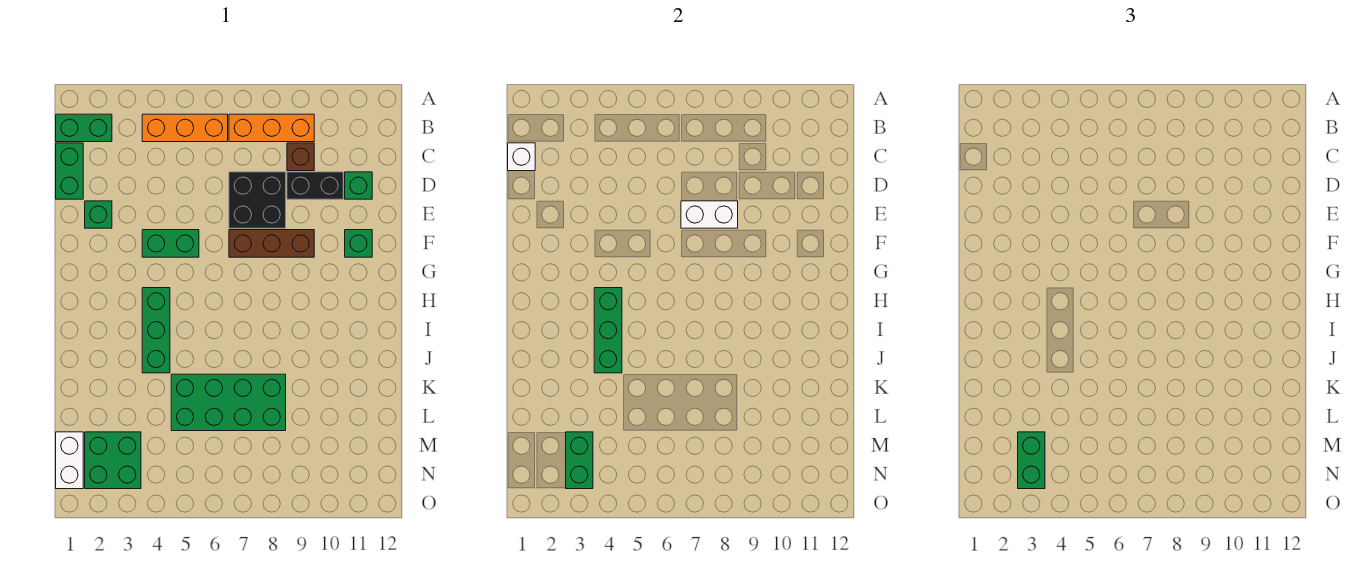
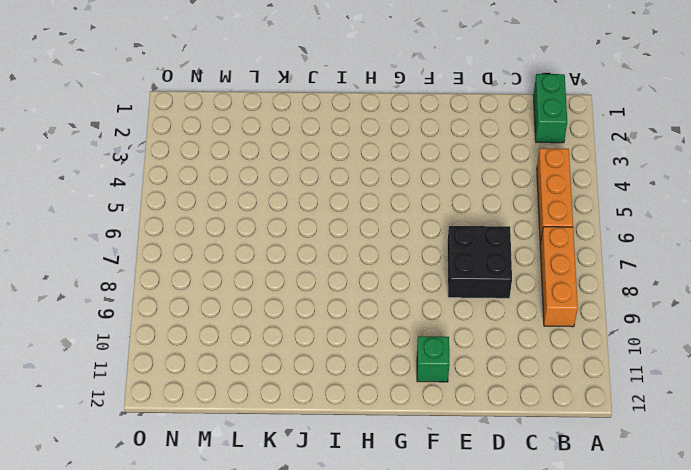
none -> green 1x2 brick [56,143,83,199]
none -> brown 1x1 brick [287,143,314,171]
none -> black 1x2 brick [287,172,343,199]

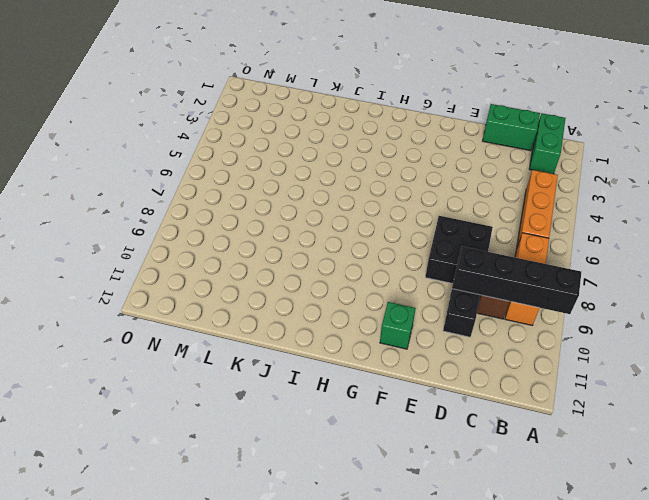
black 1x4 brick [452,246,581,314] -> none
none -> green 1x1 brick [345,172,372,199]
none -> green 1x1 brick [85,201,112,228]
none -> green 1x2 brick [142,230,199,257]

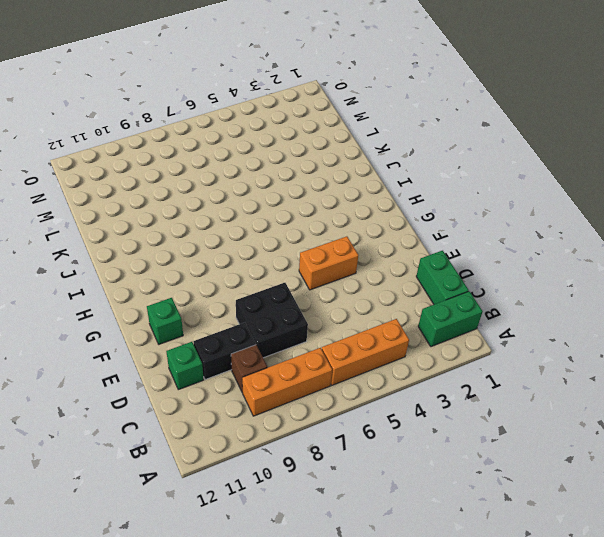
orange 1x2 brick [299,236,358,290] -> green 1x2 brick [142,230,199,257]
none -> green 1x1 brick [85,201,112,228]
none -> brown 1x3 brick [229,230,314,257]
none -> green 1x3 brick [142,288,170,373]

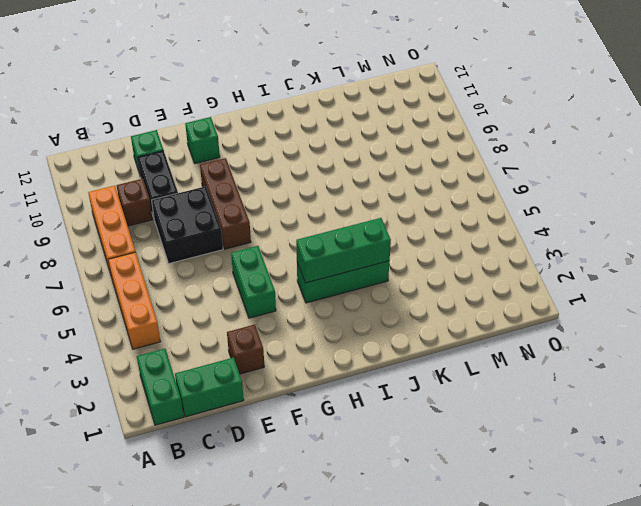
brown 1x1 brick [227,325,264,374] -> green 1x1 brick [85,201,112,228]
none -> green 2x4 brick [171,374,286,431]
none -> white 1x2 brick [56,432,83,489]
none -> green 2x2 brick [85,432,141,489]

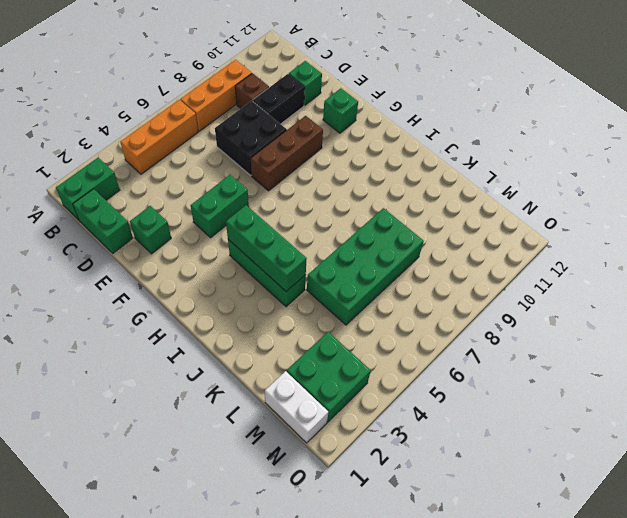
none -> white 1x1 brick [508,143,535,171]
none -> white 1x2 brick [681,201,738,228]
none -> green 1x2 brick [566,432,593,489]

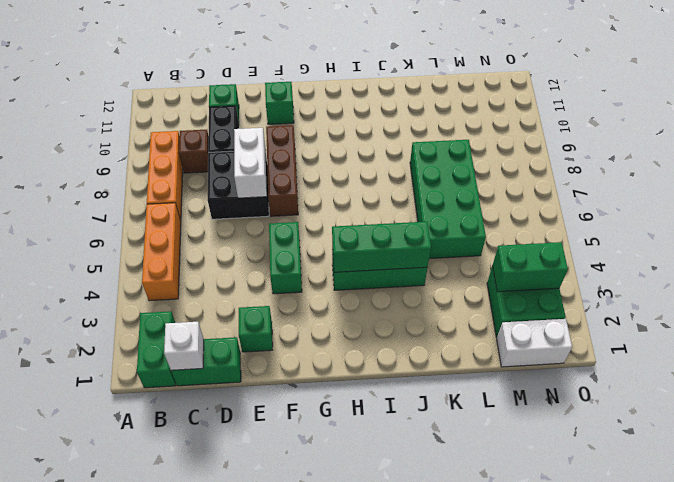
none -> green 1x2 brick [1018,432,1045,489]

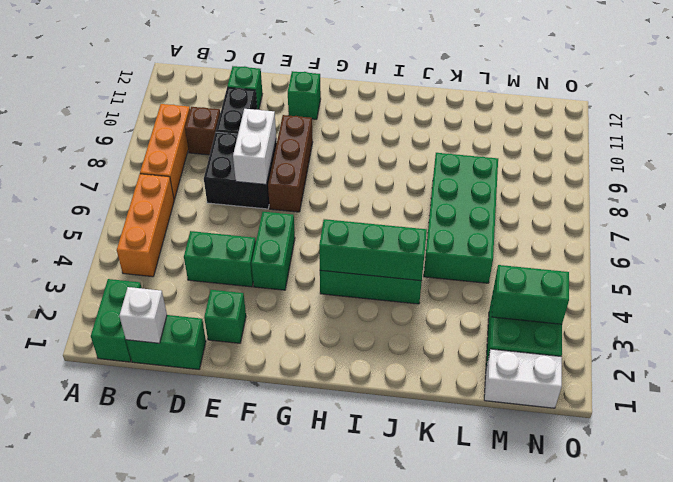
green 1x2 brick [184,231,256,287] -> green 1x2 brick moved to [1018,432,1045,489]

